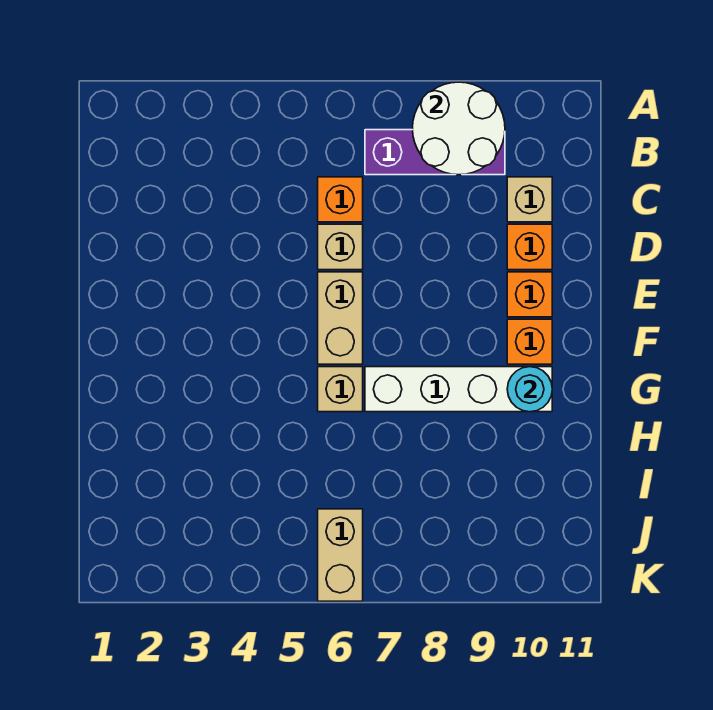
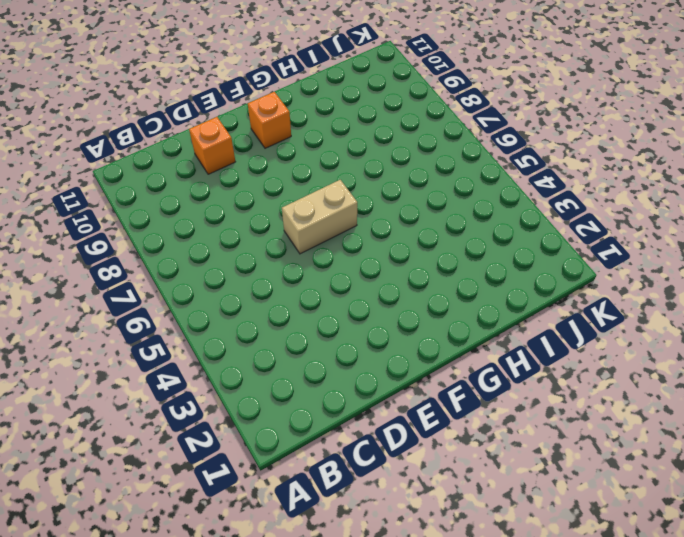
none -> purple 1x3 brick [365,130,505,175]
none -> orange 1x1 brick [318,177,363,222]
none -> tan 1x1 brick [507,177,552,222]

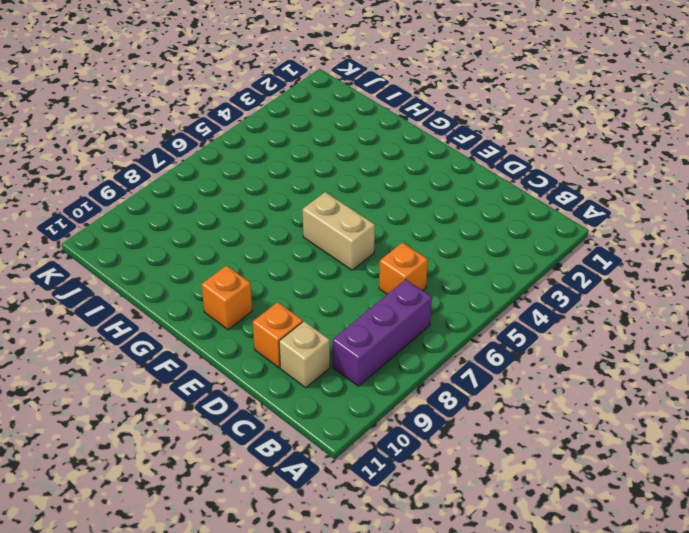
none -> tan 1x1 brick [318,224,363,270]
none -> orange 1x1 brick [507,272,552,317]
none -> tan 1x1 brick [318,367,363,412]

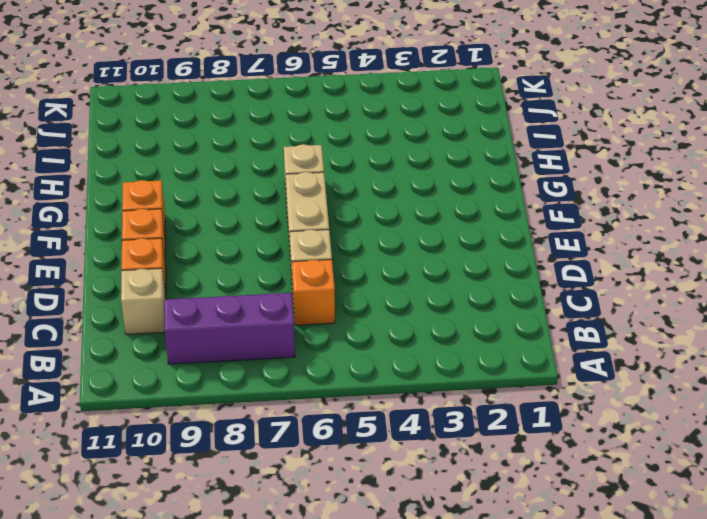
none -> white 1x4 brick [365,367,552,412]
none -> tan 1x2 brick [318,509,363,601]
none -> white 2x2 round brick [413,82,505,175]

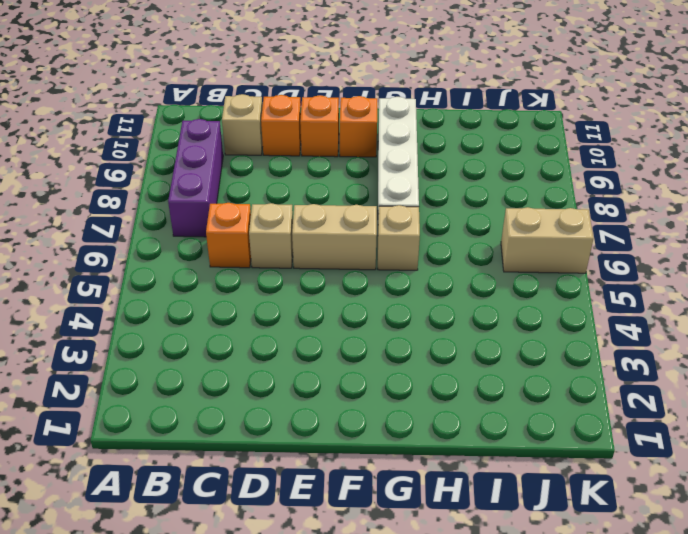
none -> white 2x2 round brick [413,82,505,175]
none -> cyan 1x1 round brick [507,367,552,412]

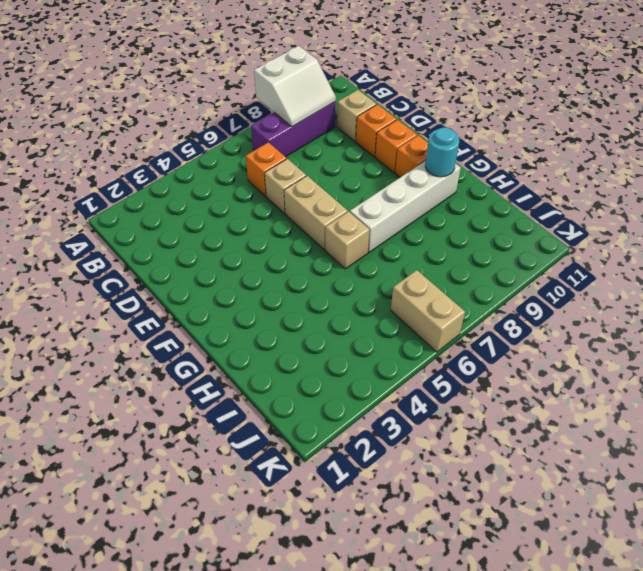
white 2x2 slope [254,46,336,127] -> white 2x2 round brick [413,82,505,175]

